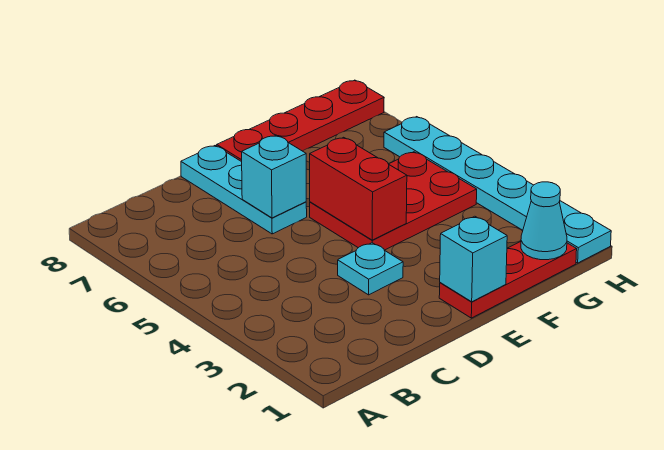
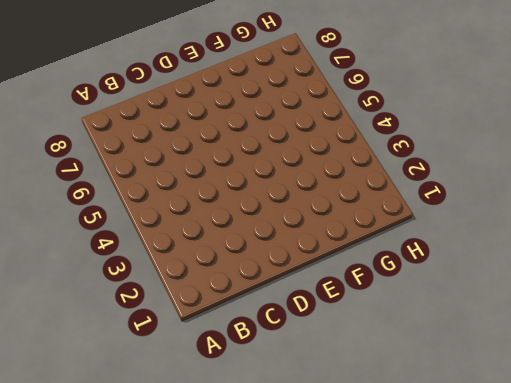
none -> cyan 1x1 plate [338,243,403,295]
none -> cyan 1x3 plate [181,146,307,234]

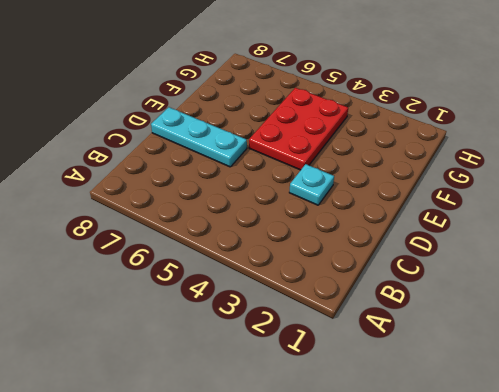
none -> red 1x3 plate [439,242,577,318]
none -> red 1x4 plate [217,80,384,162]

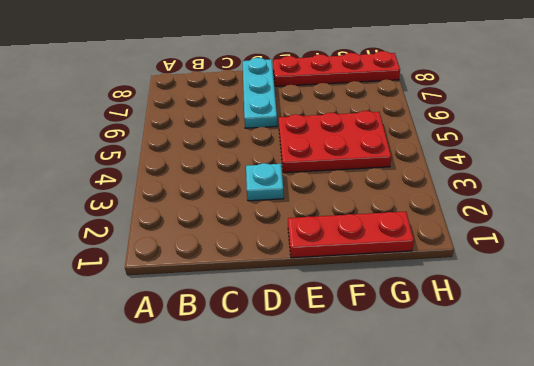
none -> cyan 1x6 plate [384,117,611,263]
none -> cyan 1x1 brick [242,135,306,218]

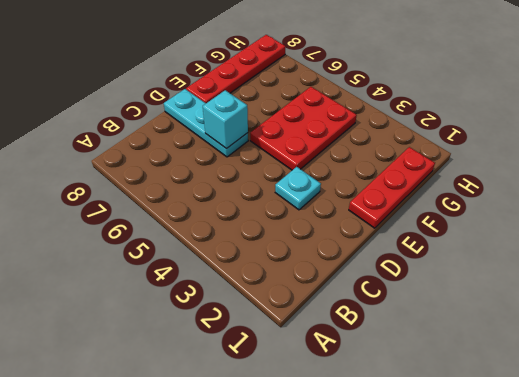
none -> cyan 1x6 plate [384,117,611,263]
none -> cyan 1x1 brick [440,216,507,302]

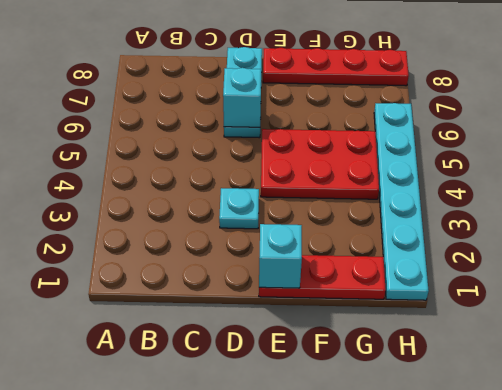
none -> red 1x2 brick [310,137,407,240]
none -> cyan 1x1 cone [521,182,567,260]

